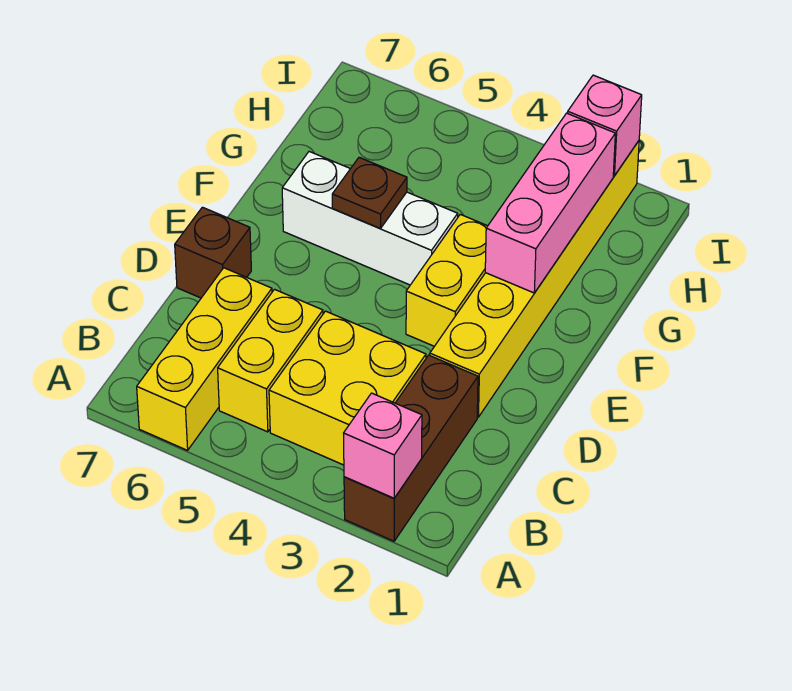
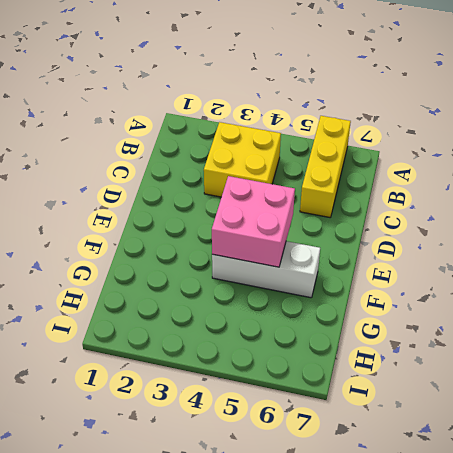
pink 2x2 brick [212,176,295,267] -> brown 1x1 plate [332,157,407,228]
none -> brown 1x3 brick [344,355,478,541]
none -> yellow 1x2 brick [218,289,323,432]
none -> yellow 1x6 brick [430,141,639,417]

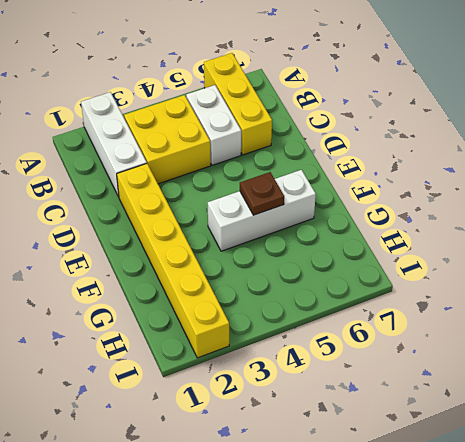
white 1x3 brick [81,92,147,197] -> brown 1x3 brick [344,355,478,541]
white 1x2 brick [186,85,241,165] -> yellow 1x2 brick [218,289,323,432]
none -> brown 1x1 brick [175,207,251,298]
none -> yellow 1x2 brick [406,214,487,346]
none -> pink 1x1 brick [344,393,422,498]

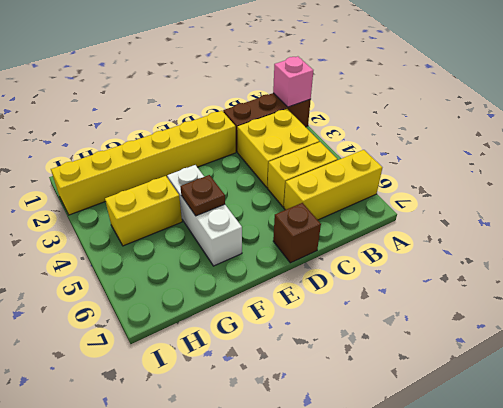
yellow 1x2 brick [105,176,182,246] -> yellow 1x2 brick moved to [406,214,487,346]
none -> pink 1x3 brick [485,113,615,293]
none -> pink 1x1 brick [568,75,642,176]

